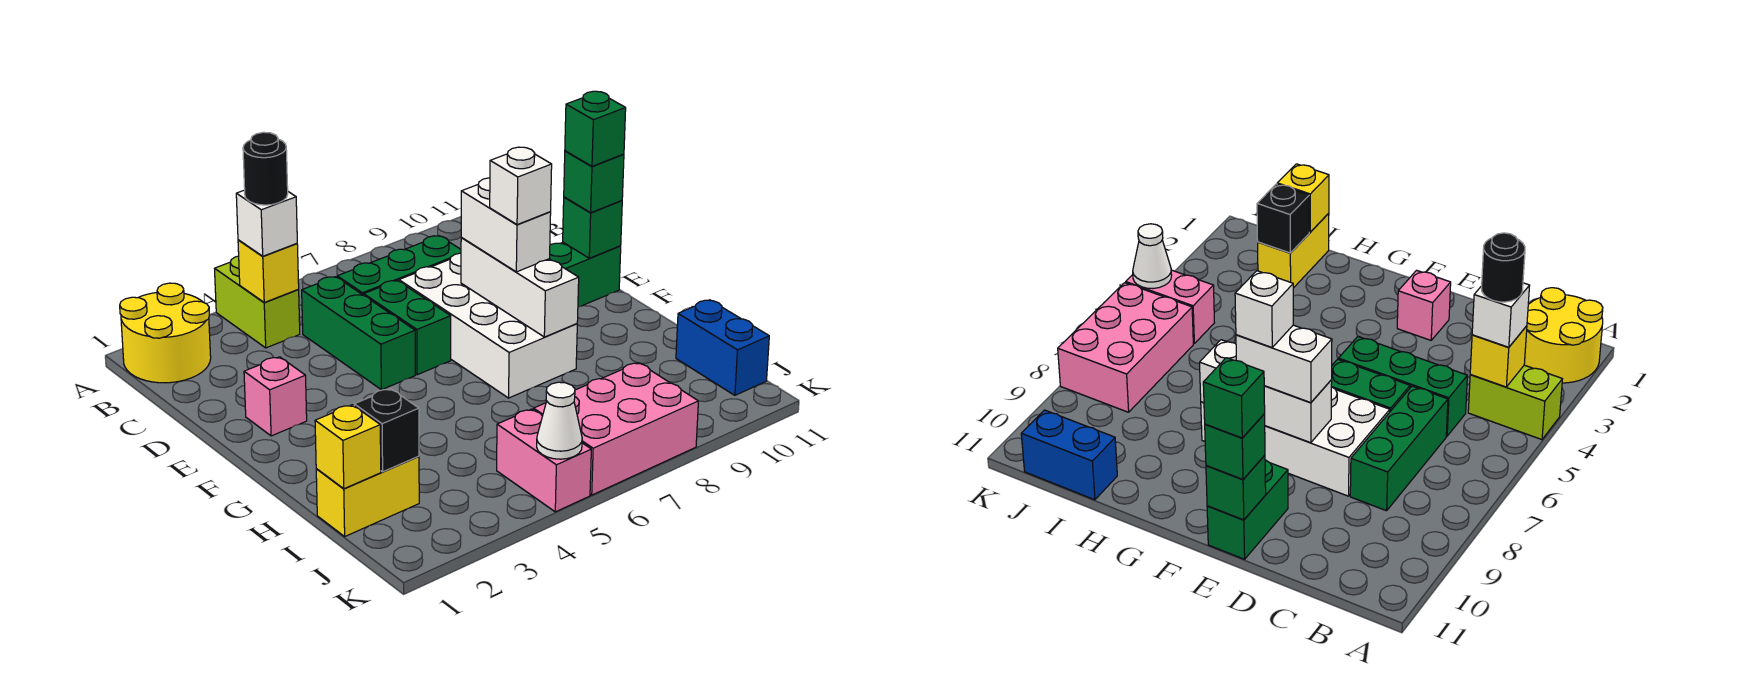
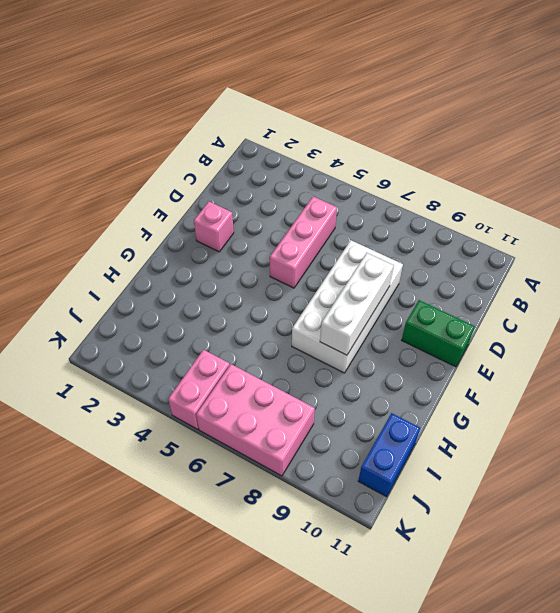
pink 1x3 brick [270,197,337,288] -> green 1x3 brick [302,277,415,390]
none -> yellow 2x2 round brick [120,283,211,383]
none -> lime 1x2 brick [215,256,300,348]
none -> green 1x3 brick [337,236,461,295]

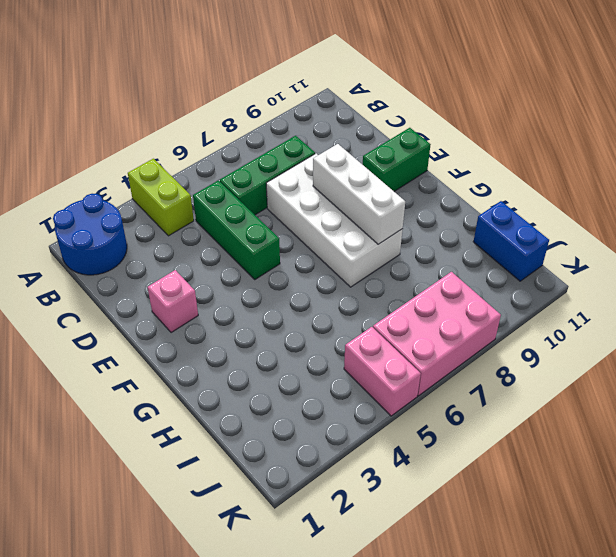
blue 2x2 round brick [53,194,127,275] -> yellow 2x2 round brick [120,283,211,383]
none -> green 1x2 brick [364,280,451,375]
none -> yellow 1x2 brick [316,456,419,536]
none -> yellow 1x1 brick [238,240,299,302]

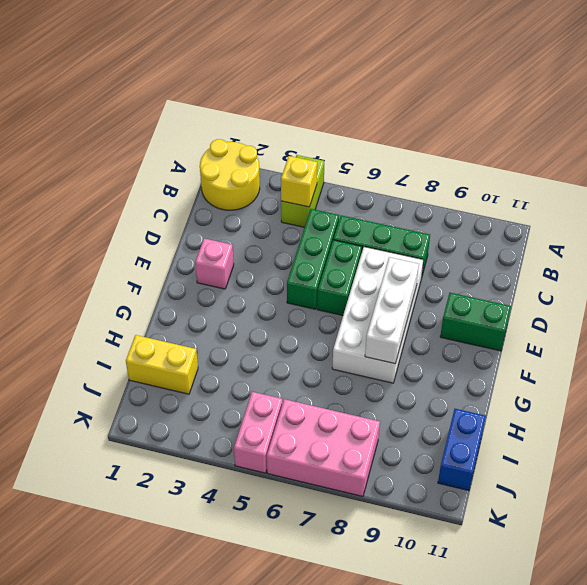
none -> green 1x1 brick [563,197,622,258]
none -> yellow 1x1 brick [315,405,381,489]
none -> black 1x1 brick [354,389,419,472]

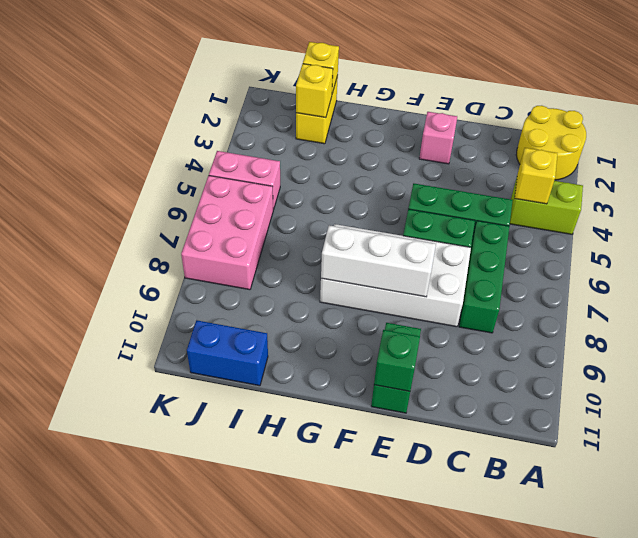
yellow 1x1 brick [296,64,333,118] -> black 1x1 brick [354,389,419,472]
none -> white 1x1 cone [537,382,582,459]
none -> white 1x1 brick [236,190,297,256]
none -> white 1x2 brick [461,178,551,272]

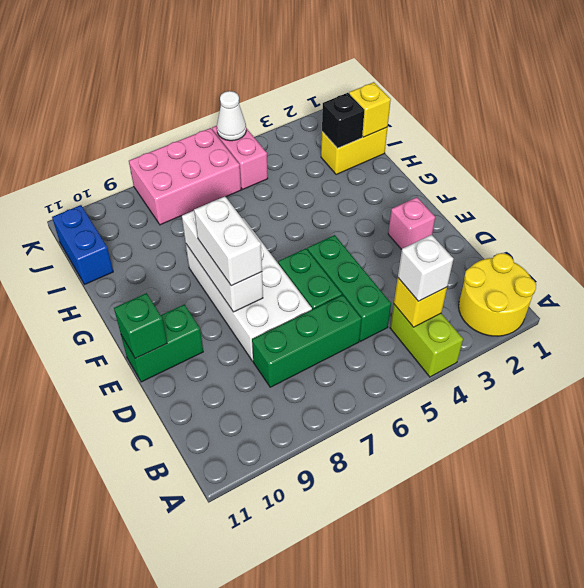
none -> green 1x1 brick [564,151,624,213]
none -> black 1x1 round brick [243,132,288,205]
none -> green 1x1 brick [565,91,626,166]

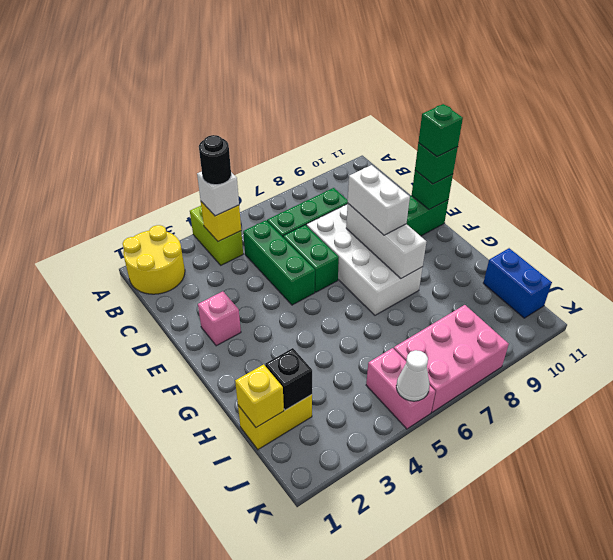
none -> white 1x1 brick [490,147,552,225]

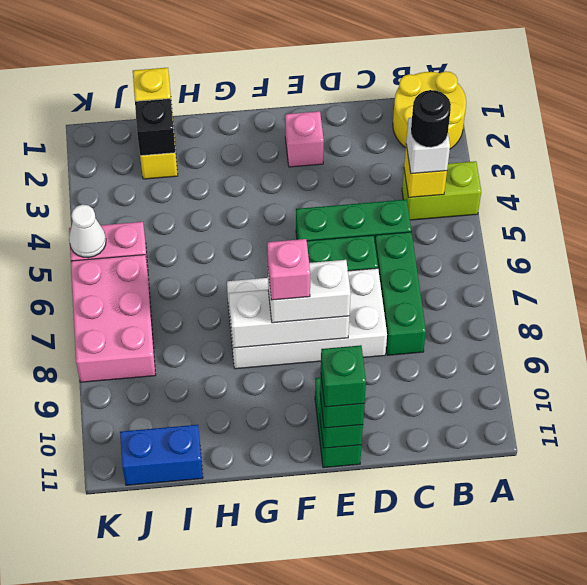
pink 1x1 brick [267,239,310,300] -> white 1x1 brick [490,147,552,225]

